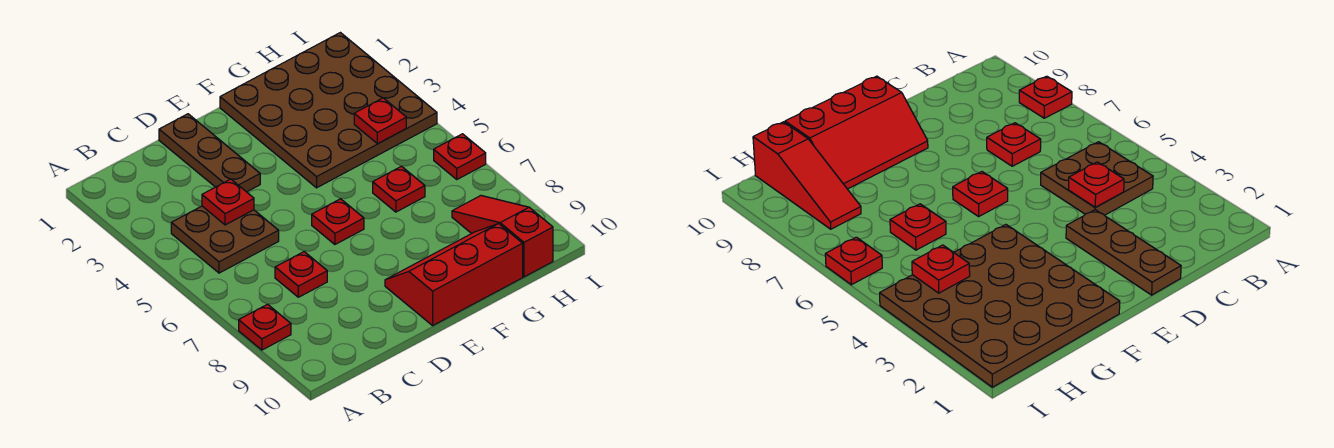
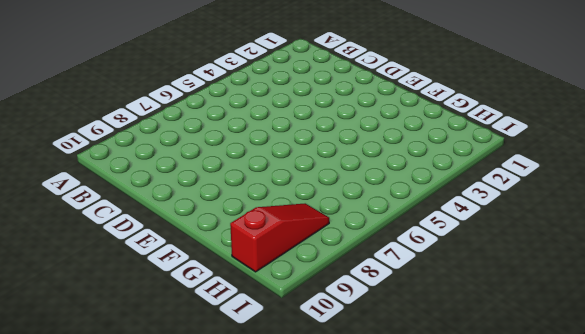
none -> red 1x1 plate [239,304,291,350]
none -> brown 2x2 plate [171,206,279,273]
none -> red 1x1 plate [275,252,327,297]

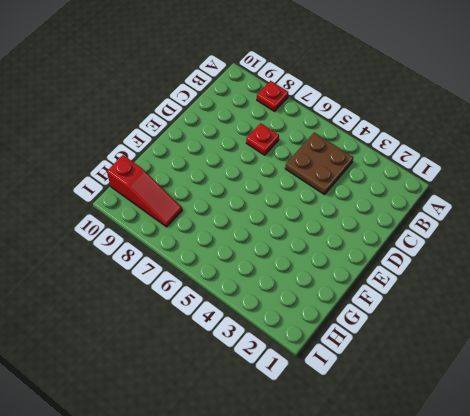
none -> brown 1x3 plate [159,114,260,192]
none -> red 1x1 plate [312,199,364,244]
none -> red 2x3 slope [385,224,523,325]

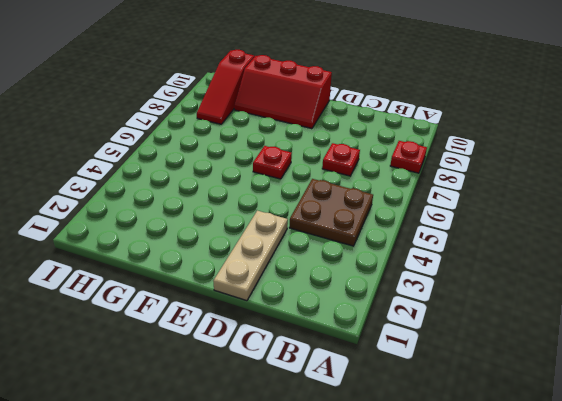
tan 1x3 plate [213,211,288,301] -> brown 1x3 plate [159,114,260,192]
none -> brown 4x4 plate [220,33,437,188]
none -> red 1x1 plate [373,166,425,212]
none -> red 1x1 plate [434,134,486,179]

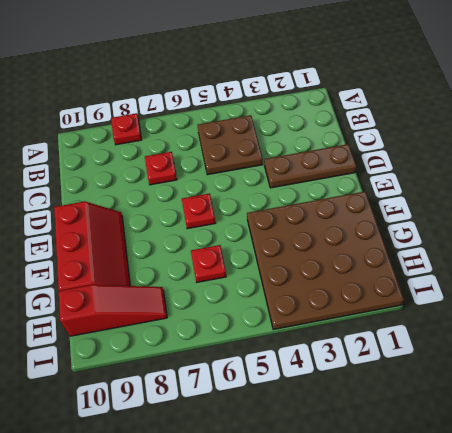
none -> red 1x1 plate [434,134,486,179]
none -> red 1x1 plate [202,179,254,225]
none -> red 1x1 plate [354,98,406,144]

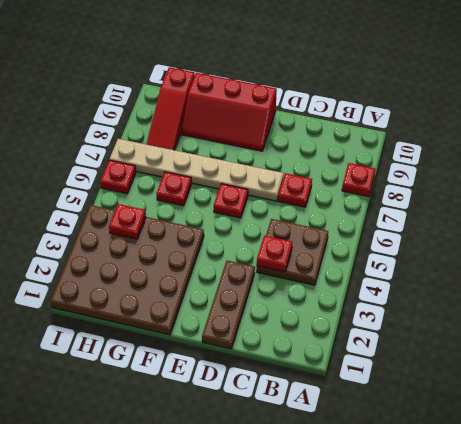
tan 1x6 plate [109,139,284,201] -> none

